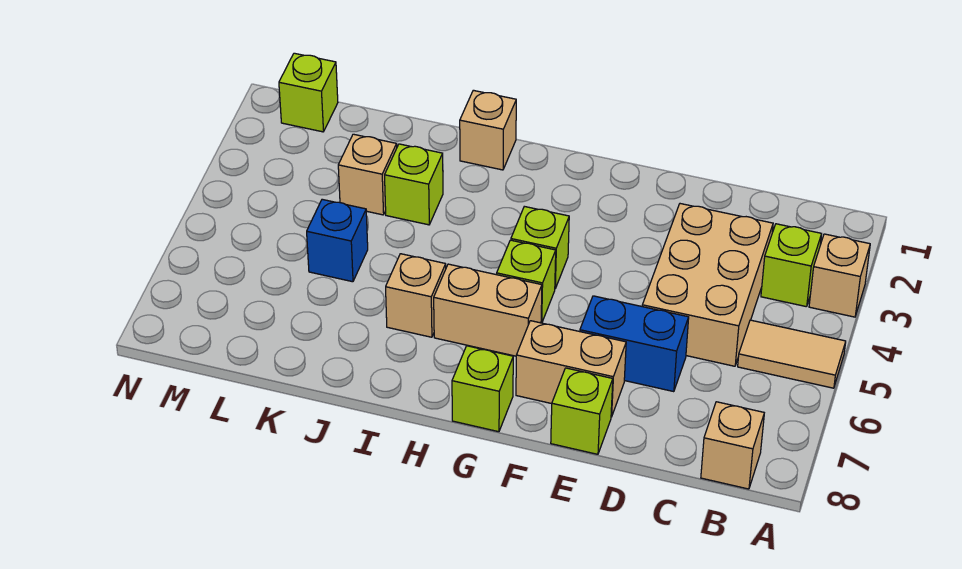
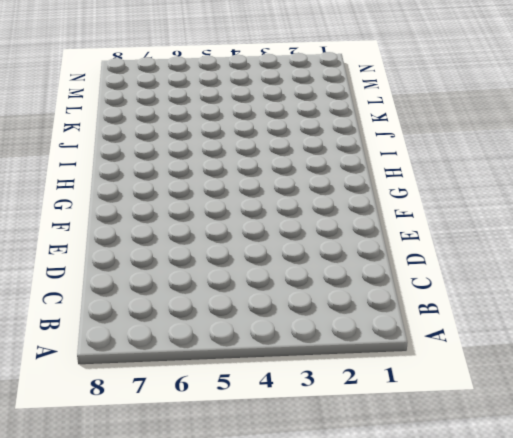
none -> tan 1x1 brick [809,234,870,317]
none -> tan 1x2 tile [738,320,846,388]
none -> lime 1x1 brick [761,224,822,307]

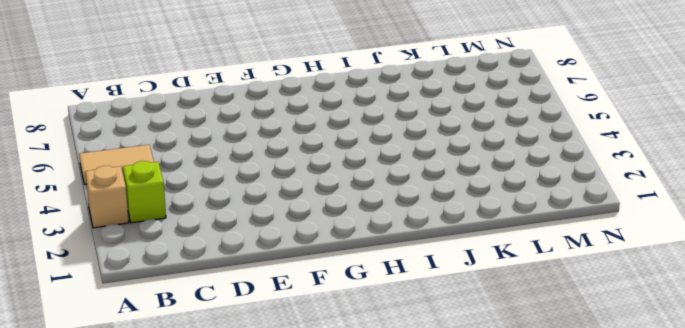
none -> tan 1x1 brick [701,402,764,489]
none -> tan 2x3 brick [642,204,773,366]
none -> blue 1x2 brick [580,296,689,392]

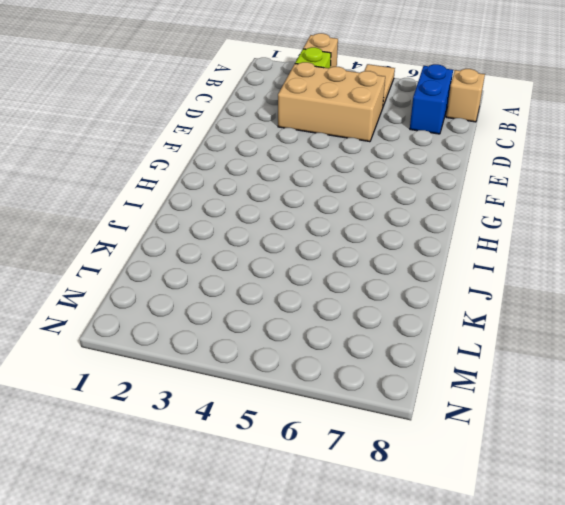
blue 1x2 brick [410,64,453,134] -> blue 1x2 brick moved to [580,296,689,392]
none -> tan 1x2 brick [516,321,626,417]
none -> lime 1x1 brick [551,368,613,454]
none -> lime 1x1 brick [511,206,569,288]

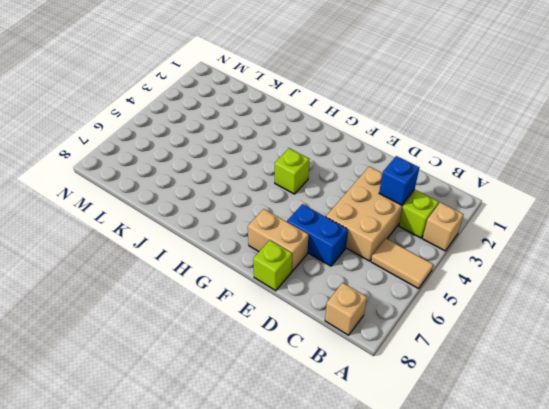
blue 1x1 brick [379,156,419,205] -> blue 1x1 brick moved to [307,199,368,282]
none -> lime 1x1 brick [497,240,556,323]
none -> tan 1x2 brick [434,264,542,356]
none -> lime 1x1 brick [452,346,513,432]

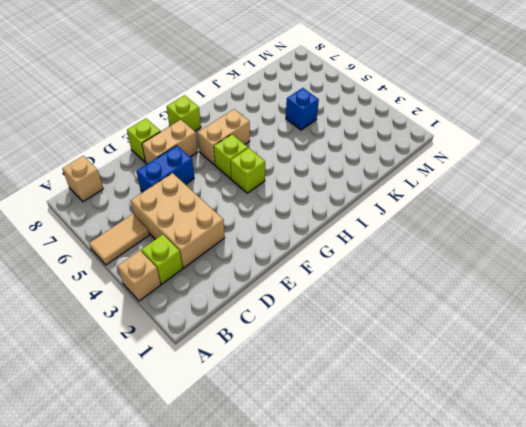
none -> tan 1x1 brick [460,90,516,170]
none -> tan 1x1 brick [386,254,446,337]
none -> lime 1x1 brick [385,144,443,225]

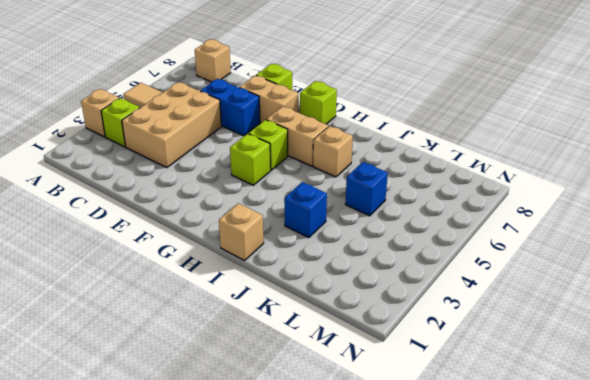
blue 1x1 brick [284,182,327,238] -> lime 1x1 brick [385,144,443,225]
none -> tan 1x1 brick [338,134,397,215]
none -> lime 1x1 brick [279,53,338,132]

